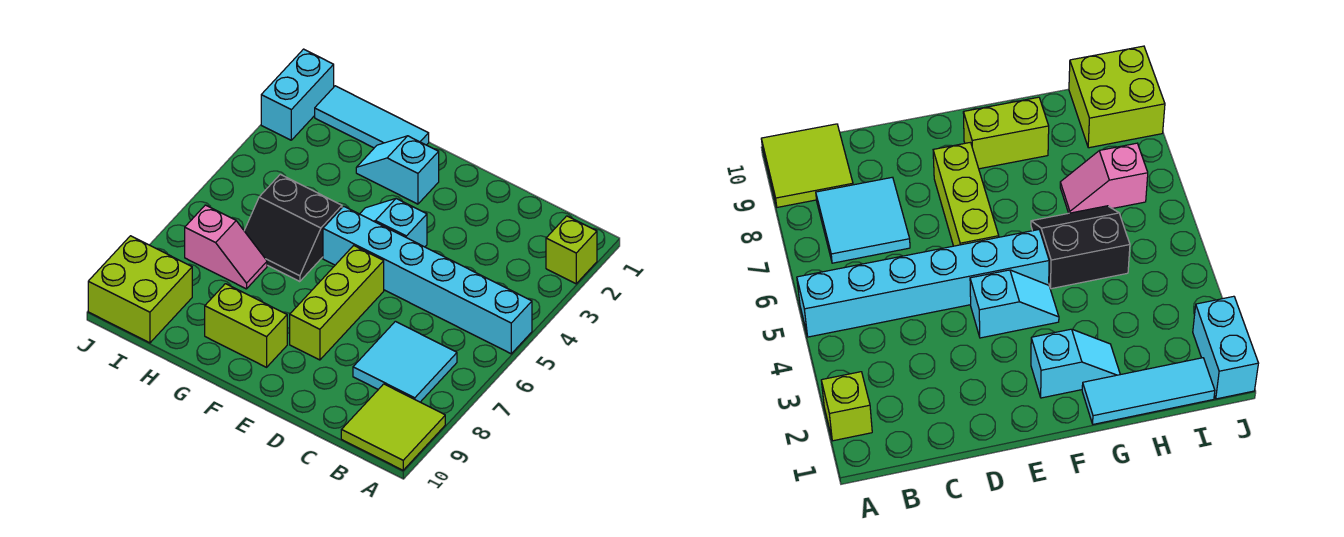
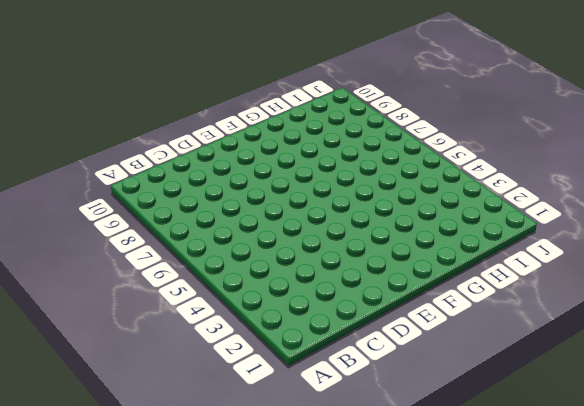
none -> lime 1x1 brick [546,216,597,284]
none -> cyan 1x6 brick [323,206,532,354]
none -> lime 2x2 tile [341,384,445,470]

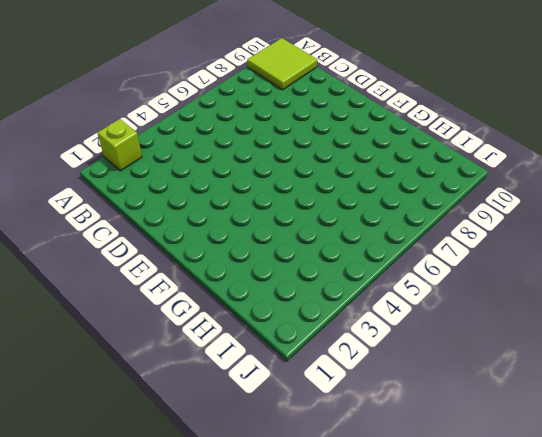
none -> cyan 1x6 brick [323,206,532,354]
none -> cyan 2x2 tile [353,321,457,402]
none -> cyan 1x2 slope [360,199,427,247]

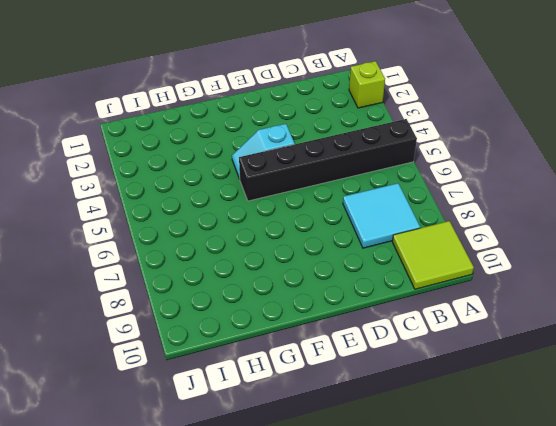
black 1x6 brick [239,119,417,201] -> cyan 1x6 brick [323,206,532,354]
none -> lime 1x3 brick [290,246,384,360]
none -> cyan 1x2 slope [356,136,439,204]
none -> lime 1x2 brick [205,284,287,367]

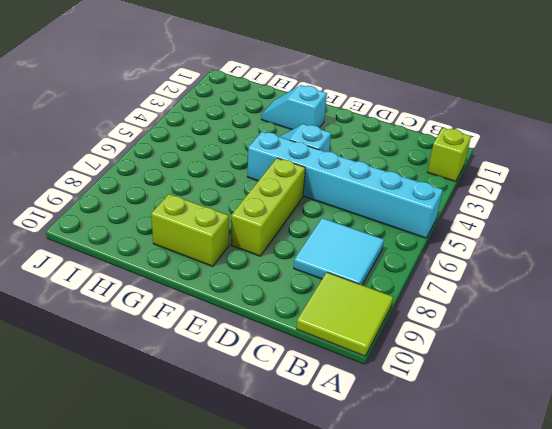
none -> cyan 1x3 tile [315,86,429,148]
none -> black 2x2 slope [244,174,342,282]
none -> pink 1x2 slope [185,205,267,289]

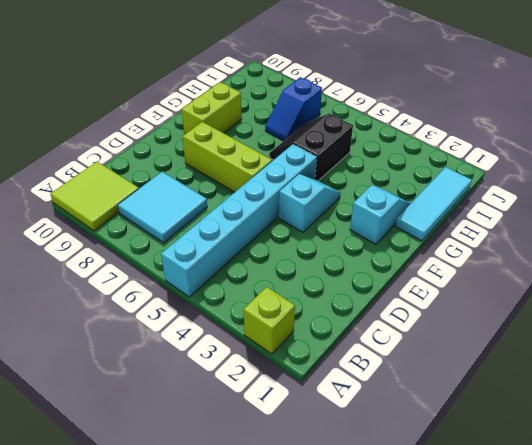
blue 1x2 slope [265,77,322,140] -> pink 1x2 slope [185,205,267,289]
none -> lime 2x2 brick [88,236,192,343]
none -> cyan 1x2 brick [261,49,334,140]

